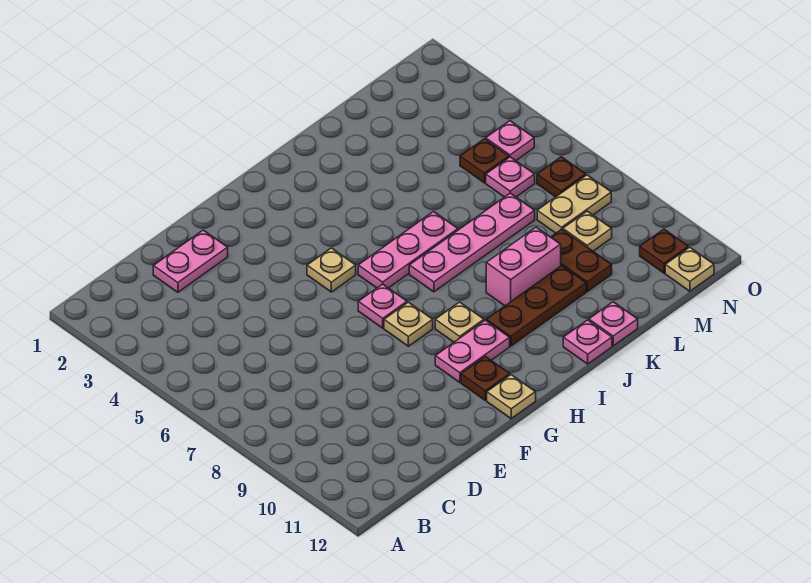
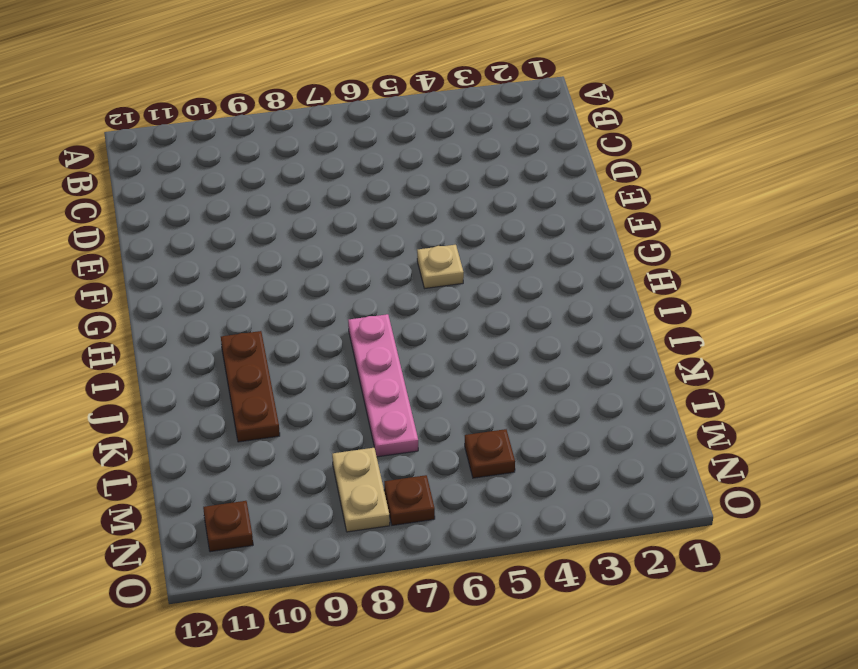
none -> pink 1x2 plate [153,230,228,292]
none -> pink 1x1 plate [358,284,407,328]
none -> tan 1x1 plate [384,302,433,346]

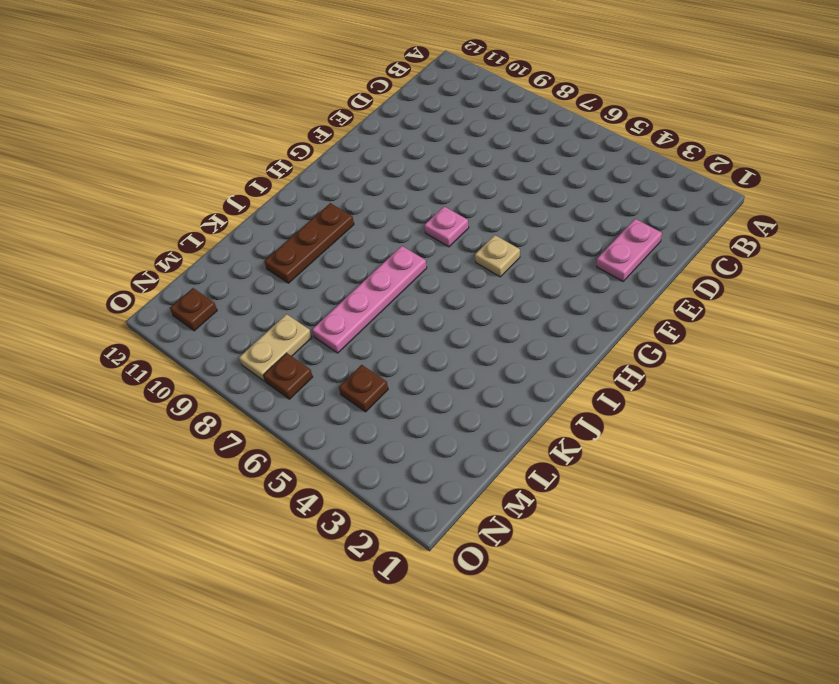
none -> tan 1x1 plate [384,302,433,346]
none -> pink 1x2 plate [435,320,510,382]
none -> brown 1x1 plate [461,356,510,401]

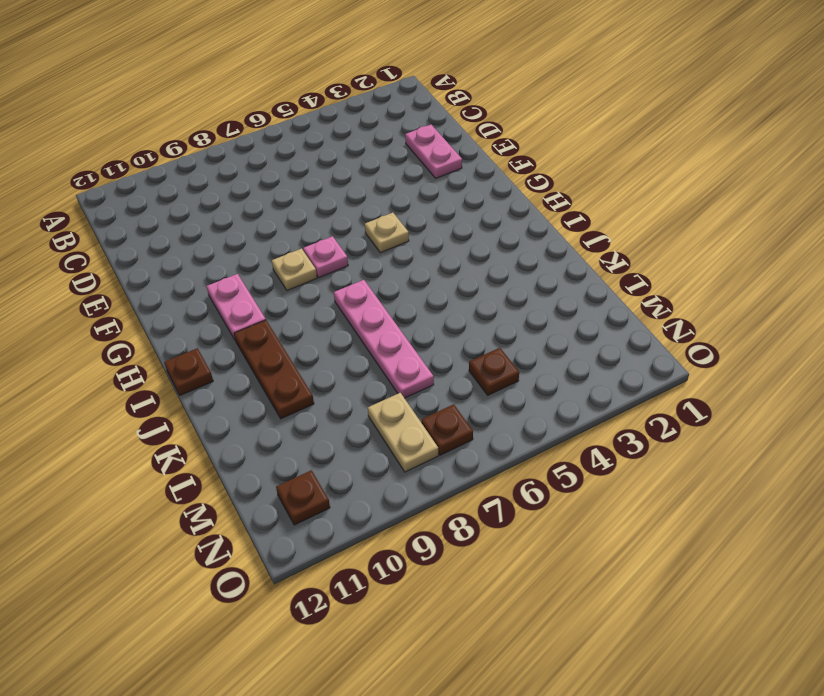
brown 1x1 plate [164,348,213,395] -> brown 1x1 plate moved to [461,356,510,401]
none -> tan 1x1 plate [487,375,536,419]
none -> pink 1x3 plate [358,212,458,288]
none -> tan 1x1 plate [435,302,484,342]

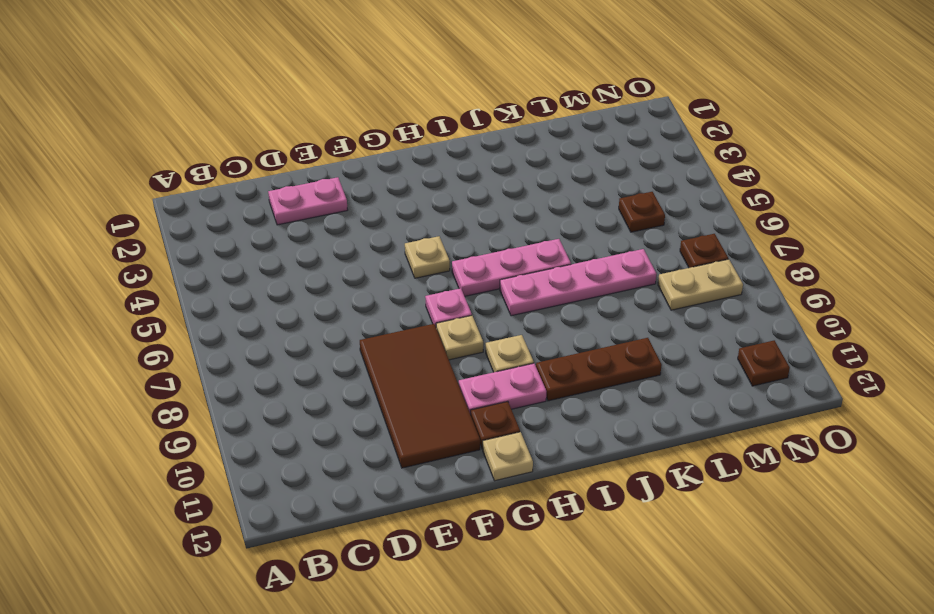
brown 2x4 tile [360,324,480,468] -> none
none -> pink 1x2 brick [486,227,561,306]
none -> pink 1x1 plate [563,320,612,364]
none -> pink 1x1 plate [589,302,638,346]

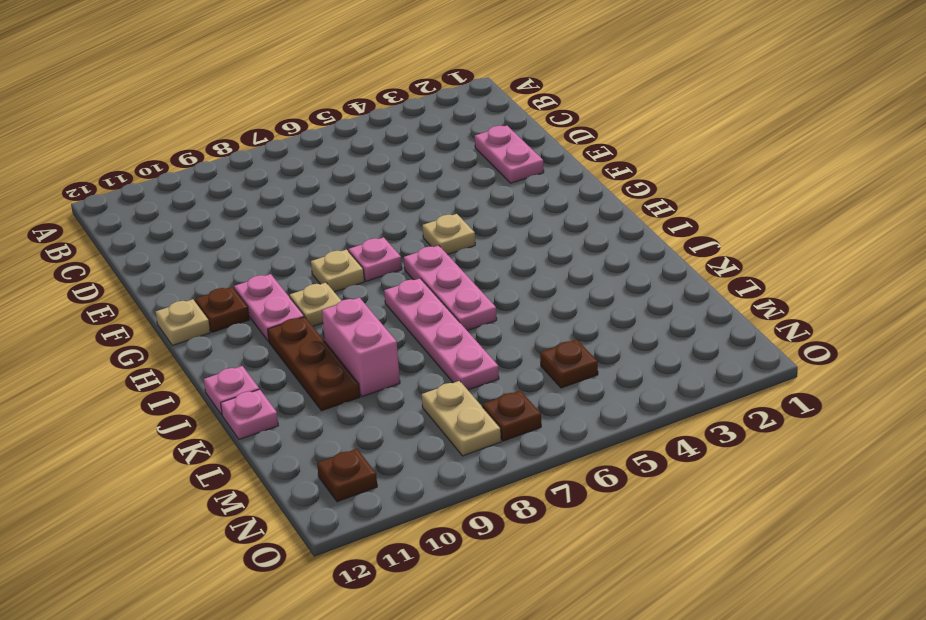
none -> brown 1x2 plate [551,229,612,291]
none -> pink 1x1 plate [486,157,535,197]
none -> tan 1x1 plate [563,211,612,251]

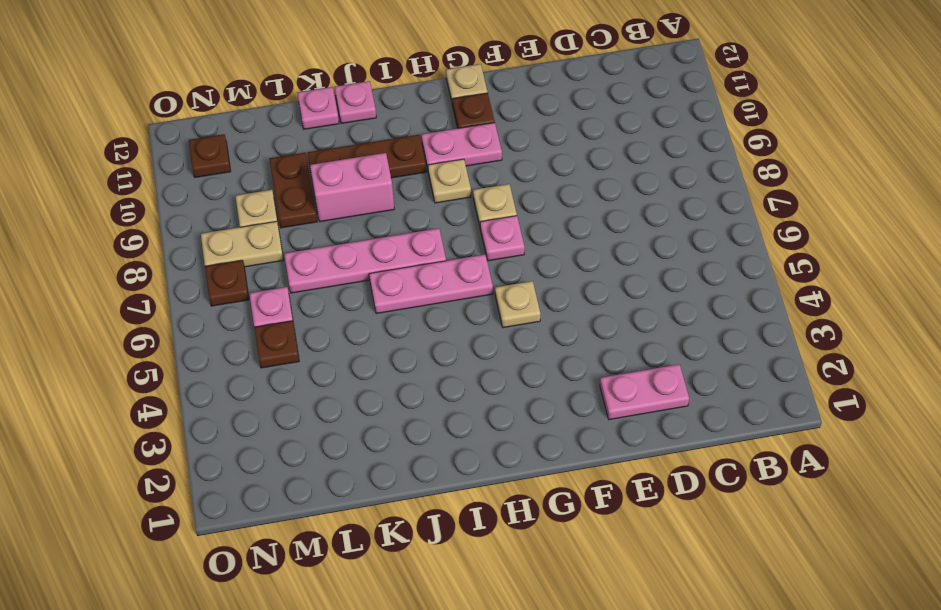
none -> pink 1x1 plate [486,121,534,161]
none -> tan 1x1 plate [665,247,714,291]

